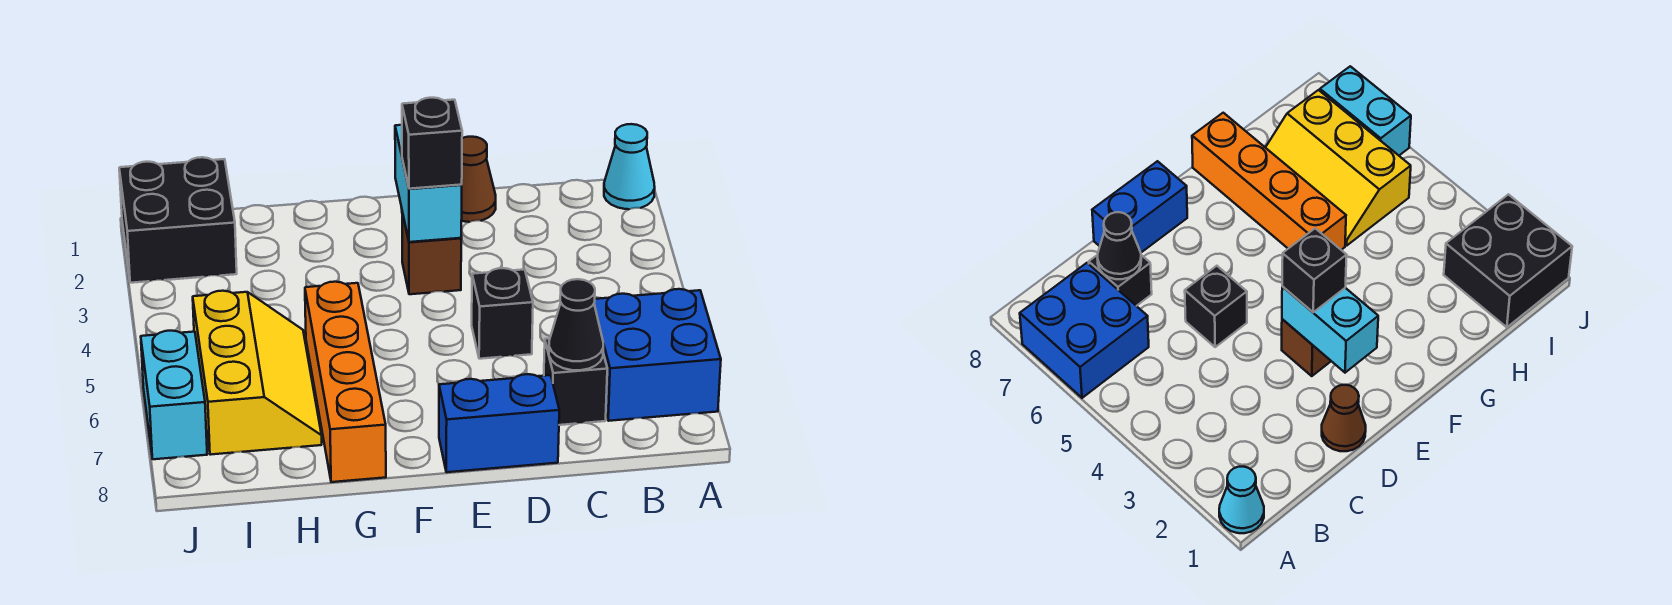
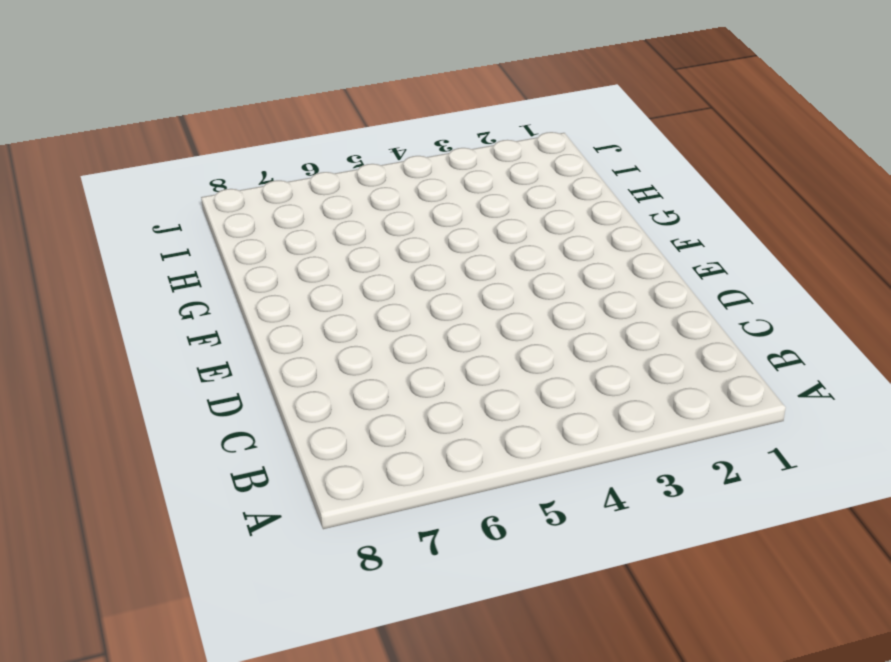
none -> cyan 1x1 cone [604,124,655,209]
none -> blue 2x2 brick [594,289,721,421]
none -> black 1x1 brick [544,339,607,425]

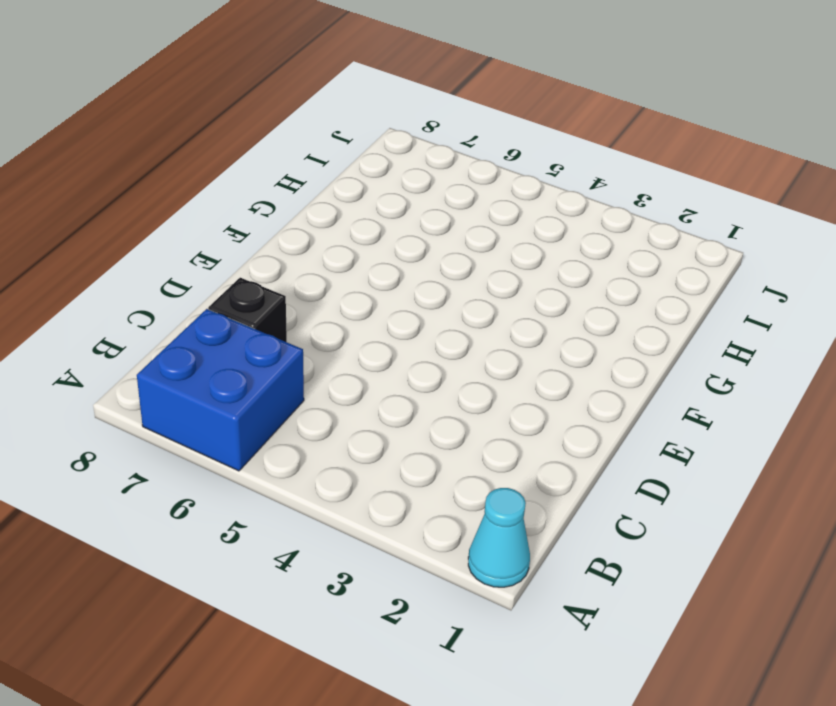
none -> brown 1x1 cone [461,137,496,222]
none -> black 1x1 brick [472,268,533,359]
none -> blue 1x2 brick [439,374,559,472]

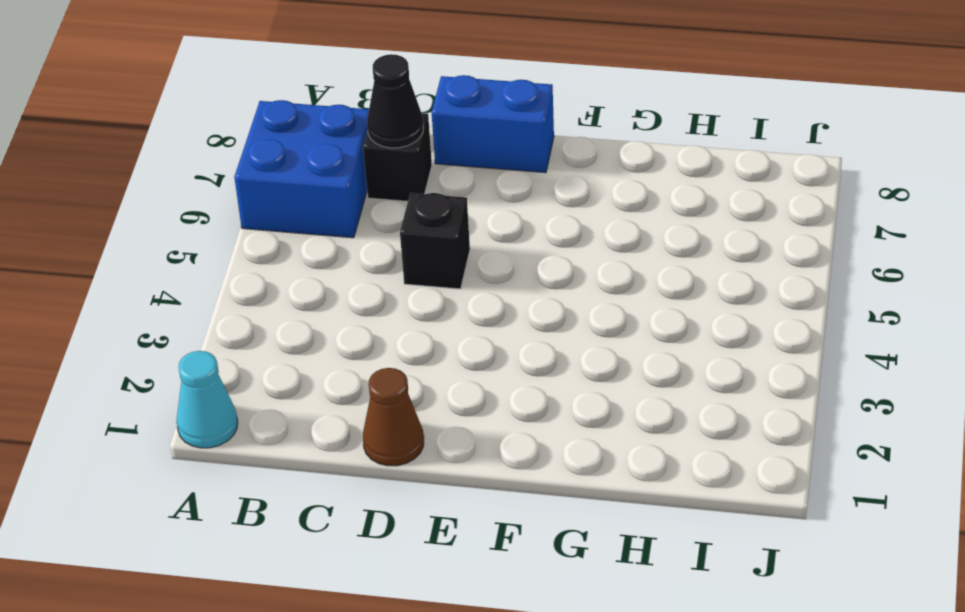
none -> brown 1x1 brick [402,212,461,294]
none -> orange 1x4 brick [305,282,386,482]
none -> yellow 2x3 slope [193,291,322,455]

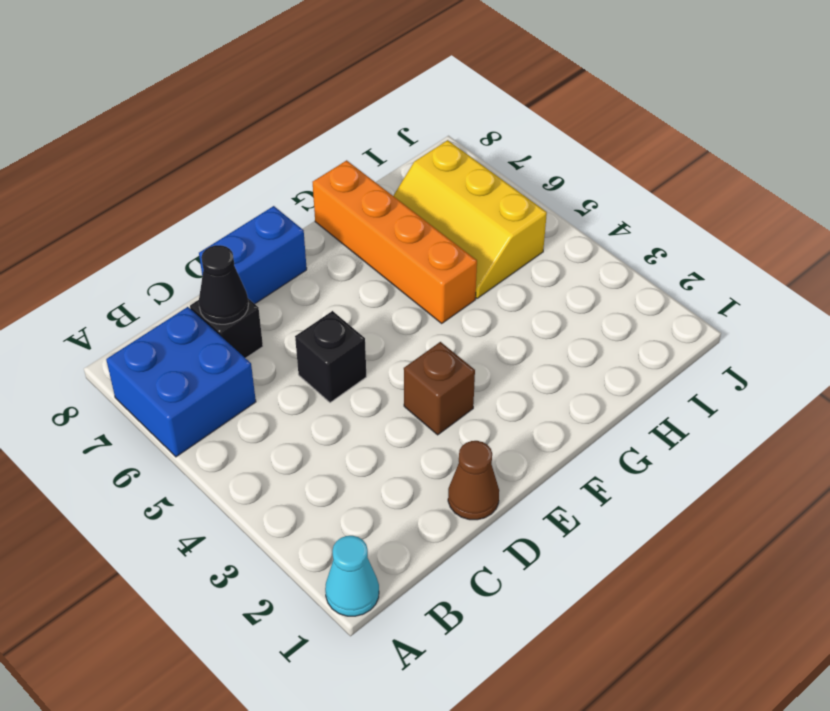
none -> black 2x2 brick [119,157,237,283]
none -> cyan 1x2 brick [141,331,207,459]
none -> cyan 1x2 brick [395,125,462,242]

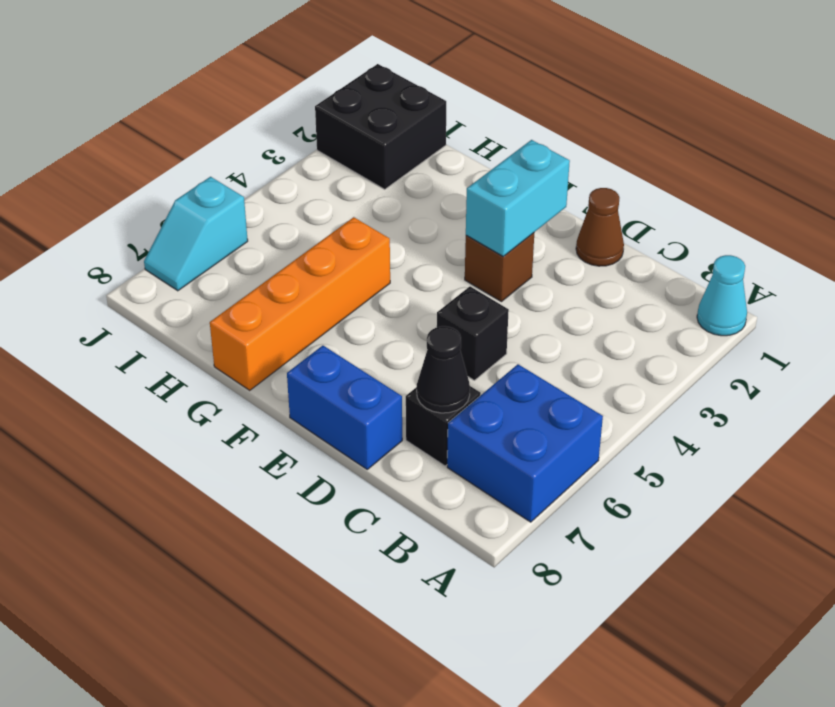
cyan 1x2 slope [144,177,248,291] -> cyan 1x2 brick [141,331,207,459]
none -> yellow 2x3 slope [193,291,322,455]
none -> black 1x1 brick [402,98,462,189]

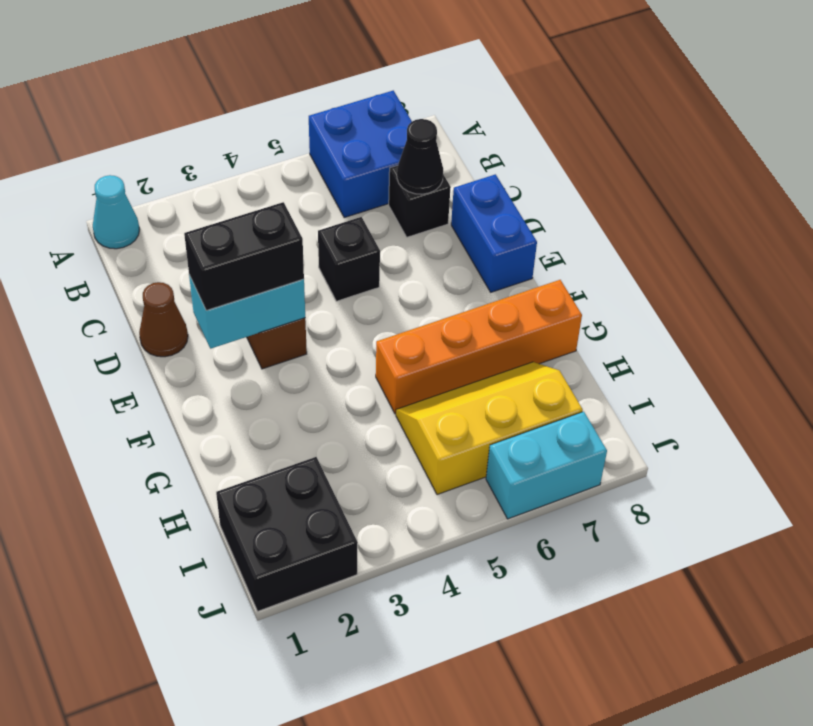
black 1x2 brick [184,202,304,310] -> black 1x1 brick [402,98,462,189]

